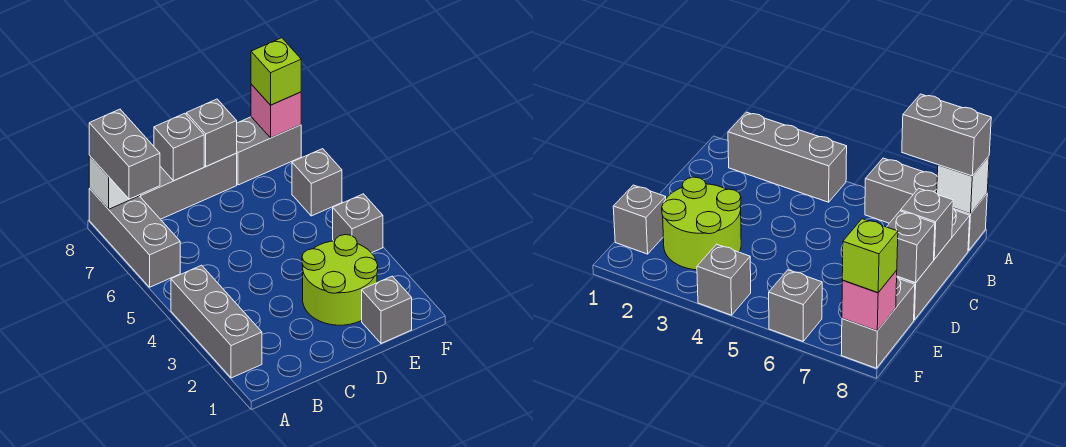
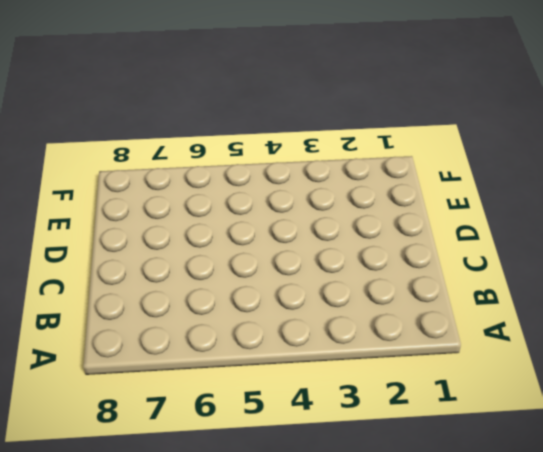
none -> grey 1x3 brick [171,265,262,378]
none -> grey 1x3 brick [89,188,180,287]
none -> grey 1x3 brick [140,154,237,219]

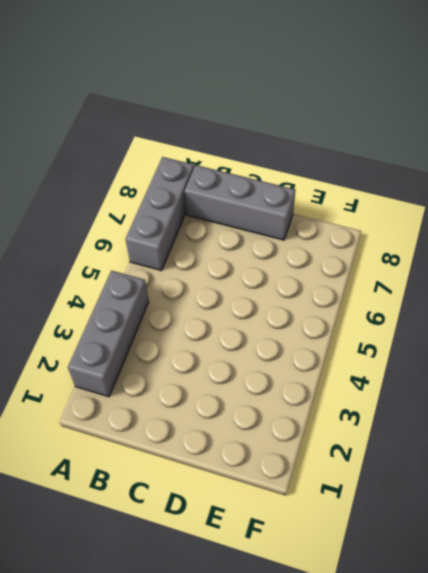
none -> lime 2x2 round brick [302,235,378,325]
none -> grey 1x1 brick [362,276,412,343]
none -> grey 1x2 brick [236,117,301,185]

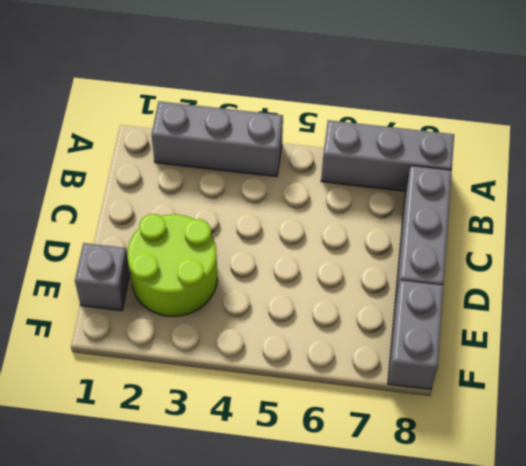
none -> grey 1x1 brick [333,194,383,253]
none -> grey 1x1 brick [292,149,342,216]
none -> white 1x1 brick [89,156,140,209]

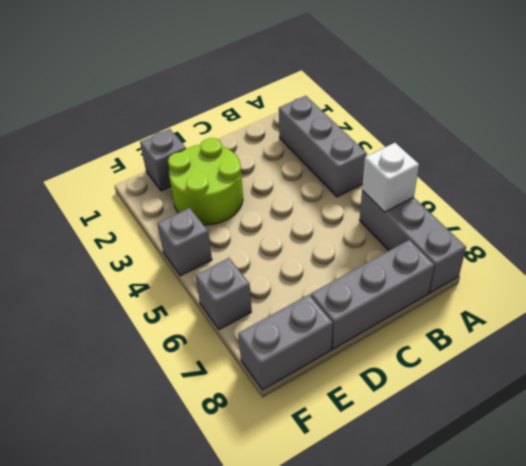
white 1x1 brick [362,143,419,212] -> white 1x1 brick moved to [89,156,140,209]
none -> grey 1x1 brick [154,113,204,181]
none -> grey 1x1 brick [186,99,237,166]
none -> pink 1x1 brick [251,84,301,138]

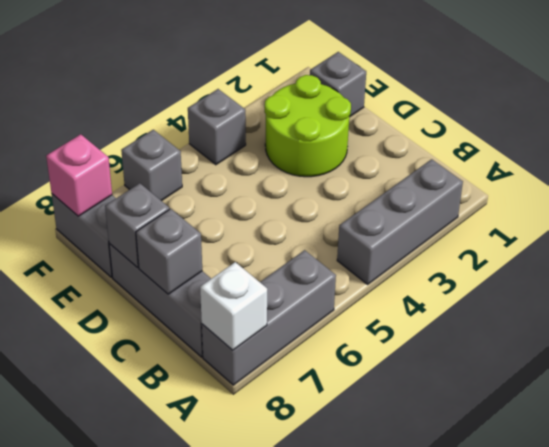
none -> grey 1x2 brick [89,109,160,199]
none -> lime 1x1 brick [251,38,301,105]

